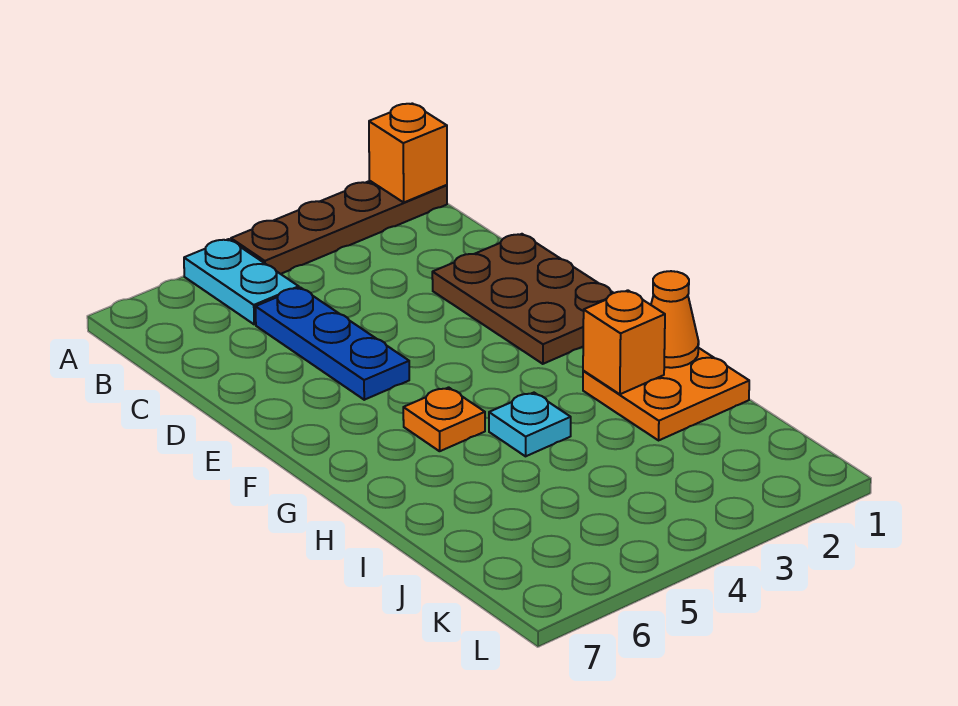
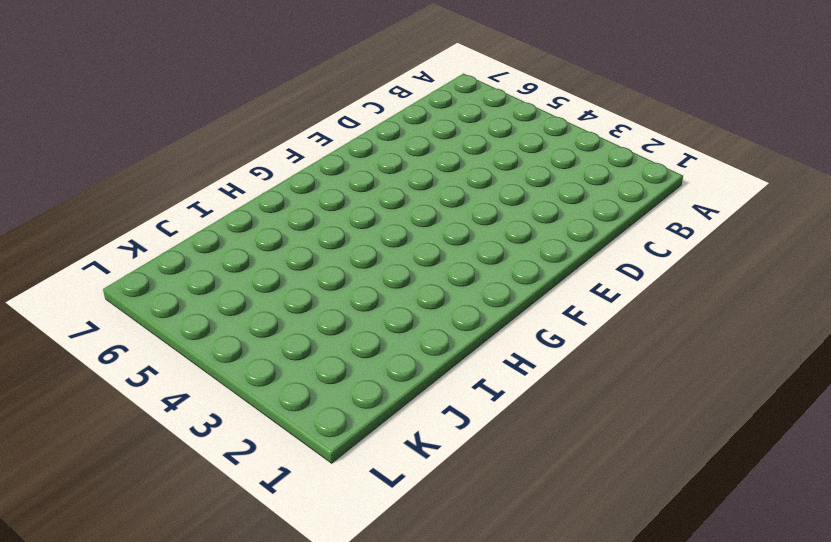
none -> brown 1x4 plate [231,181,447,274]
none -> cyan 1x2 plate [184,239,299,324]

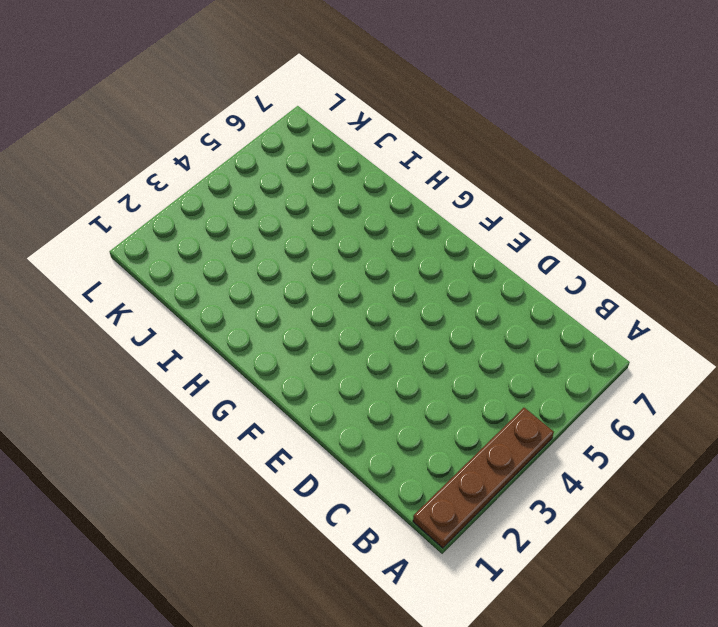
none -> cyan 1x2 plate [184,239,299,324]
none -> blue 1x3 plate [256,288,409,400]

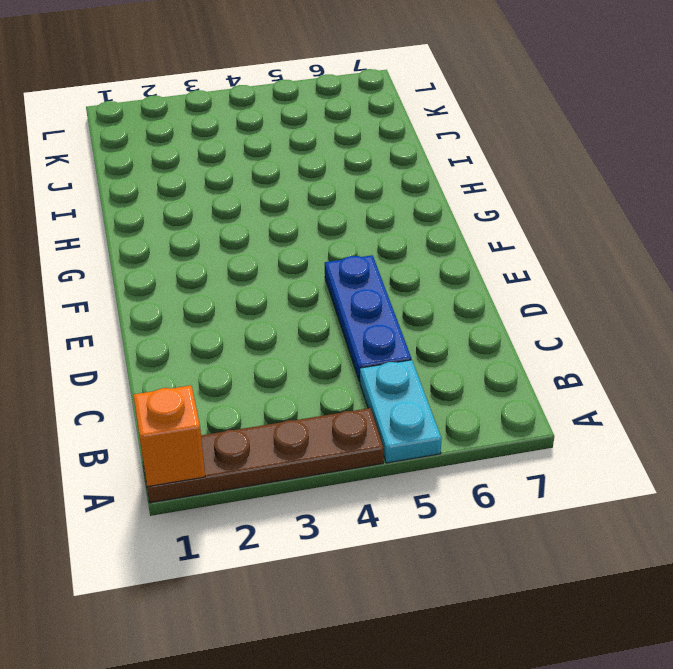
none -> brown 2x3 plate [432,234,613,364]
none -> orange 1x1 plate [403,387,485,451]

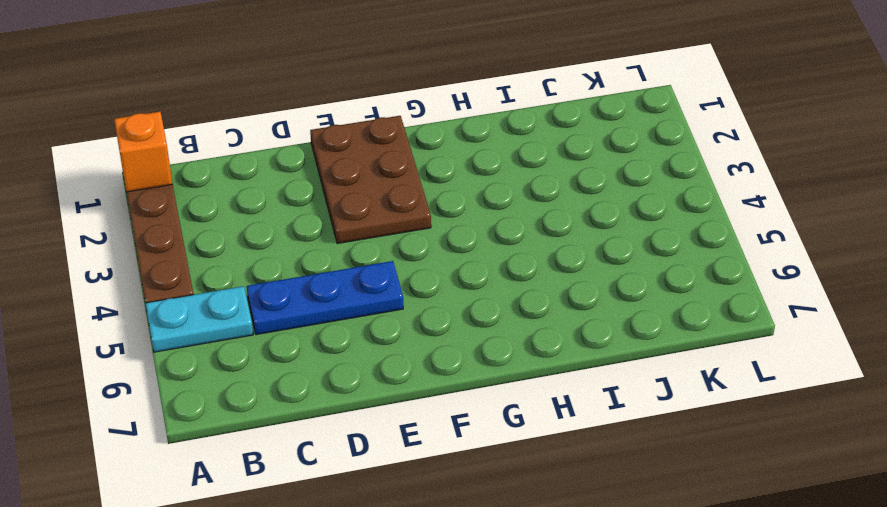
brown 2x3 plate [310,116,431,244] -> brown 2x3 plate turned to [432,234,613,364]
none -> orange 1x1 plate [403,387,485,451]
none -> orange 2x2 plate [583,348,749,440]

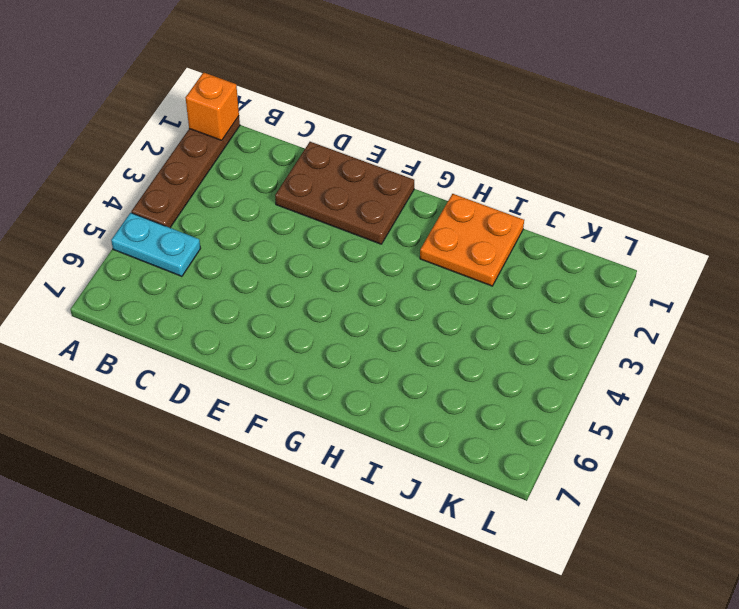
none -> blue 1x3 plate [256,288,409,400]
none -> orange 1x1 plate [403,387,485,451]

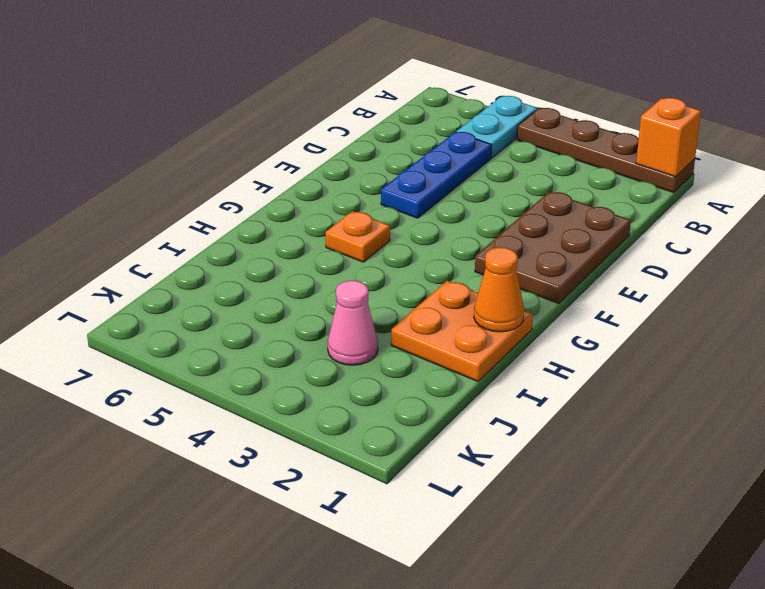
pink 1x1 cone [328,281,378,365] -> none
none -> cyan 1x1 plate [489,393,571,456]
none -> orange 1x1 brick [583,290,665,394]

